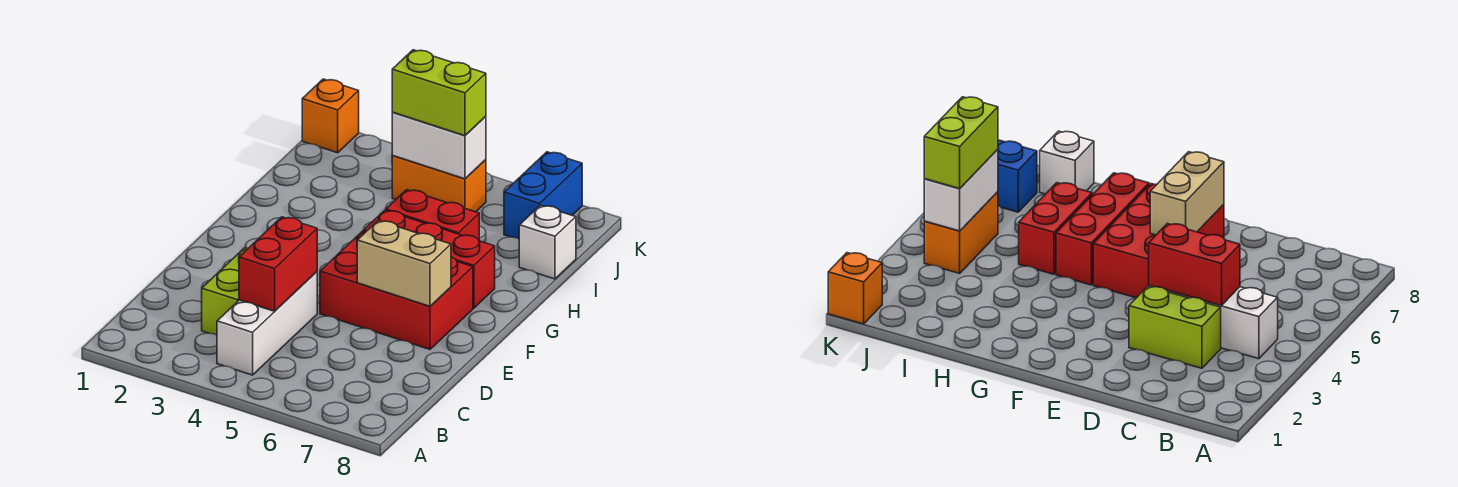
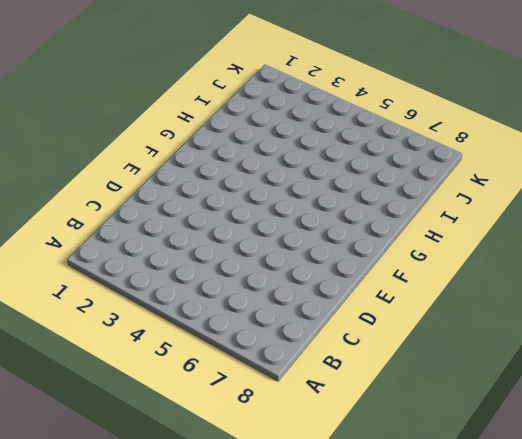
none -> white 1x3 brick [217,272,317,375]
none -> lime 1x2 brick [202,248,247,335]
none -> red 2x3 brick [320,231,473,349]

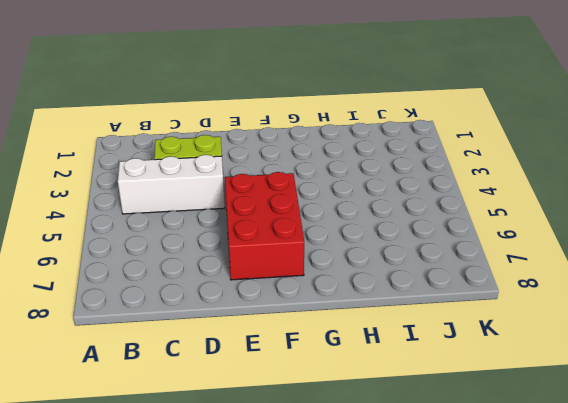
none -> red 1x3 brick [364,210,495,308]
none -> red 1x2 brick [386,190,479,240]
none -> white 1x1 brick [519,205,576,279]

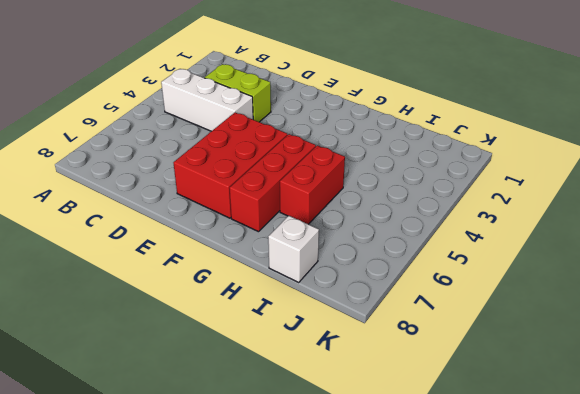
none -> orange 1x2 brick [392,155,486,212]
none -> blue 1x2 brick [504,152,582,239]
none -> orange 1x1 brick [302,79,359,153]

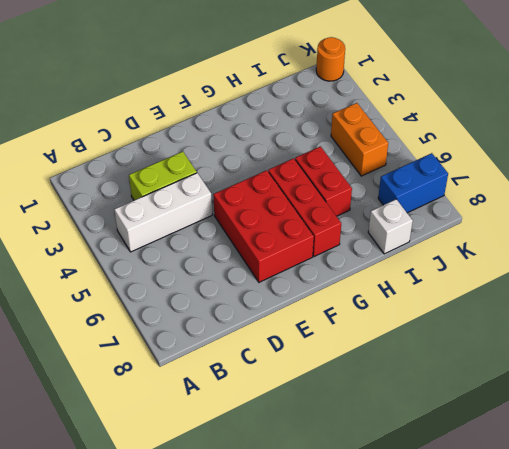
orange 1x1 round brick [316,37,345,81] -> orange 1x1 brick [302,79,359,153]
none -> red 1x2 brick [239,217,317,311]
none -> tan 1x2 brick [357,220,451,306]
none -> white 1x2 brick [392,112,486,179]

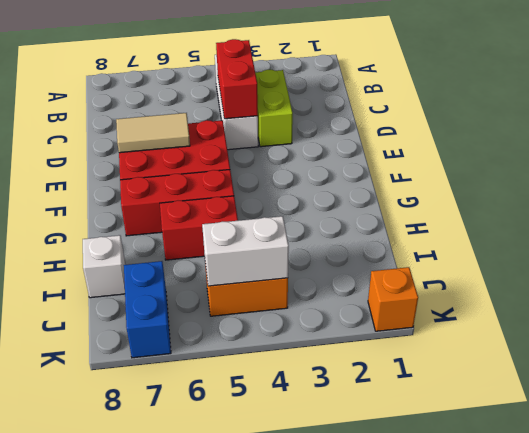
tan 1x2 tile [116,113,190,153] -> tan 1x2 brick [357,220,451,306]
none -> lime 1x2 brick [392,50,486,136]

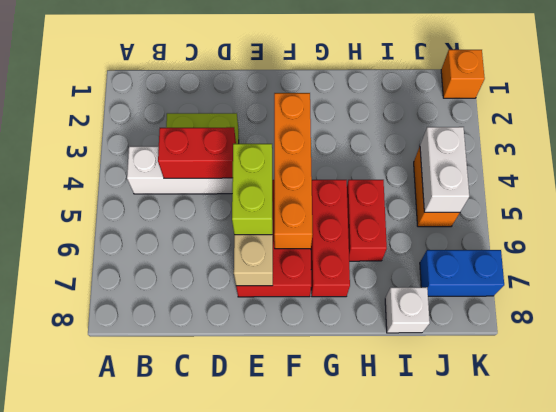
lime 1x2 brick [232,144,272,235] -> lime 1x2 brick moved to [392,50,486,136]
orange 1x4 brick [274,93,312,249] -> none

